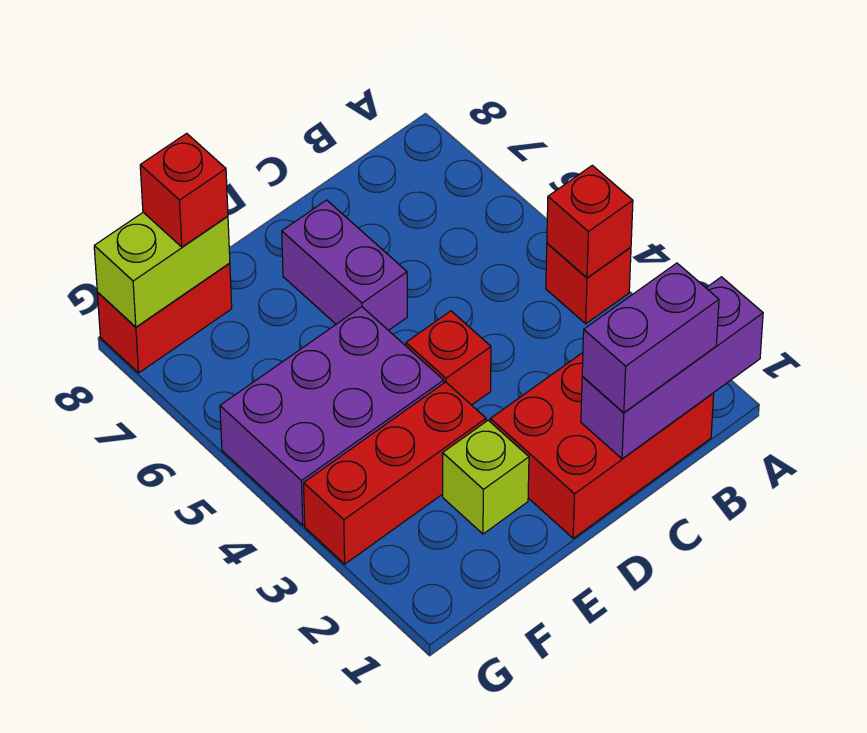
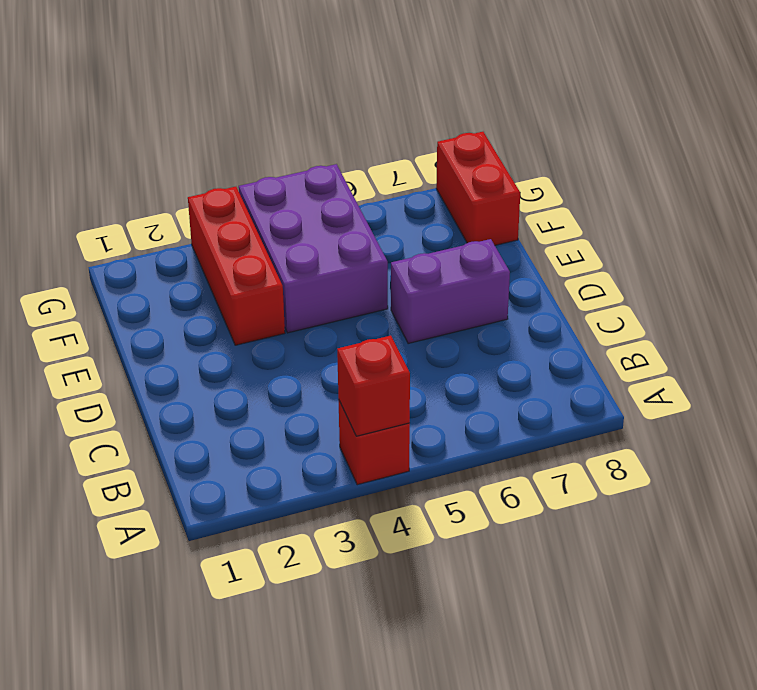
none -> red 2x3 brick [490,353,714,538]
none -> red 1x1 brick [406,311,491,405]
none -> lime 1x1 brick [443,420,529,534]

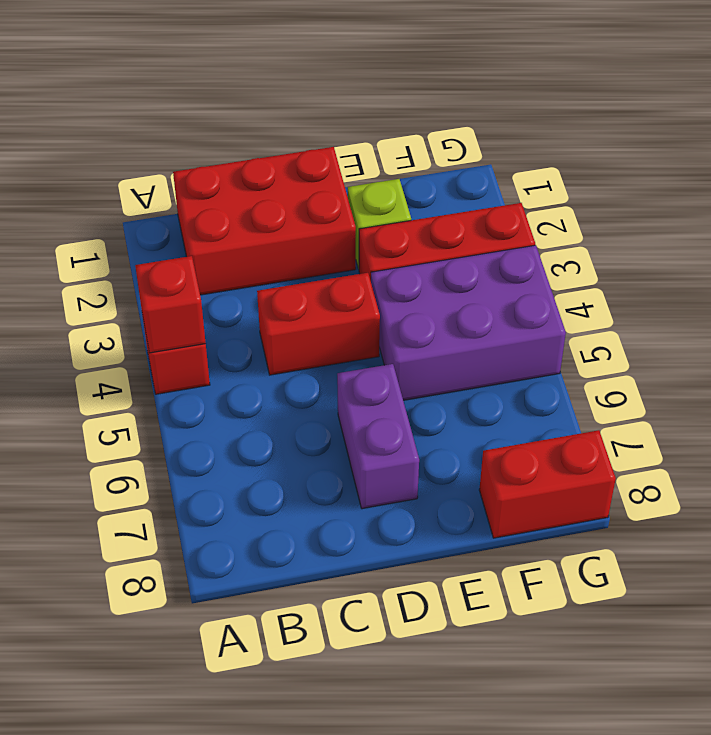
red 1x2 brick [257,273,380,375] -> red 1x1 brick [406,311,491,405]
none -> purple 1x3 brick [581,277,763,459]
none -> lime 1x2 brick [94,212,230,327]
none -> purple 1x2 brick [582,263,719,413]

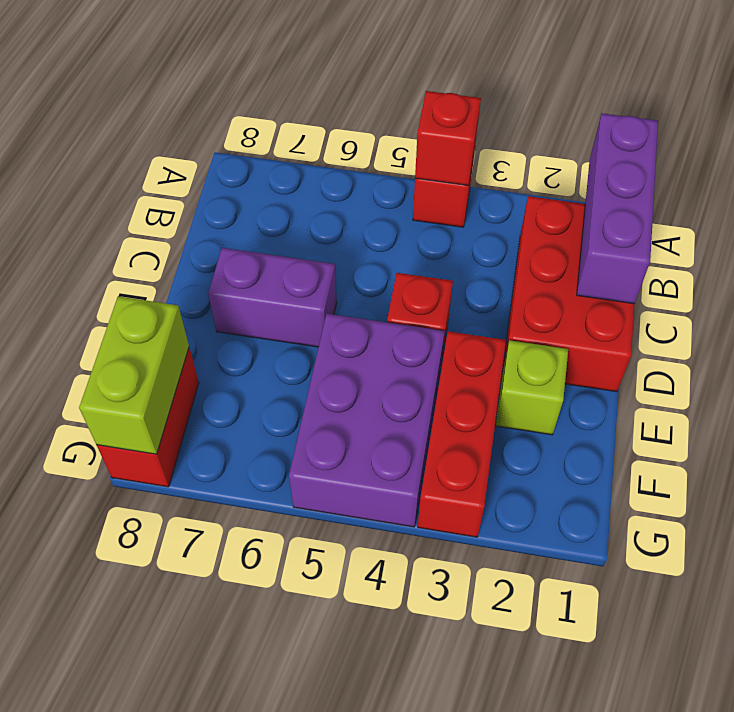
none -> purple 1x2 brick [582,263,719,413]
none -> red 1x1 brick [140,133,228,247]

